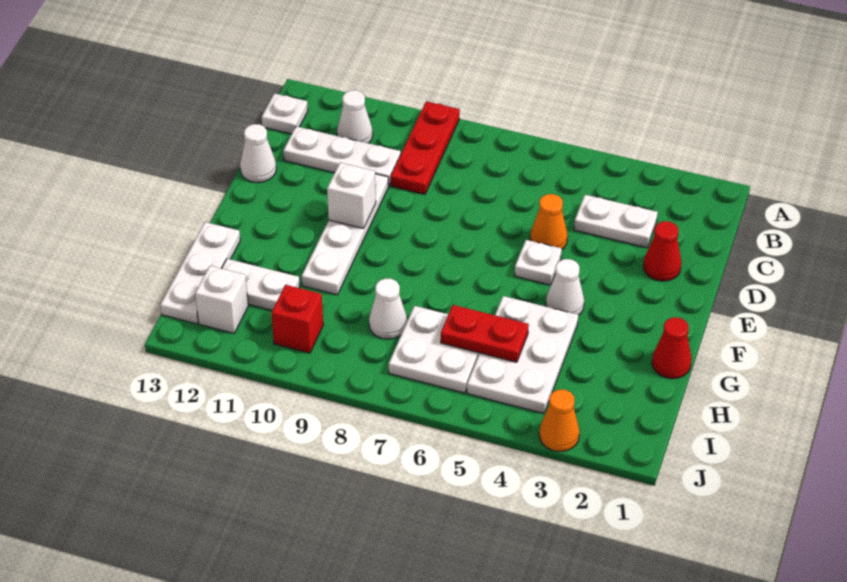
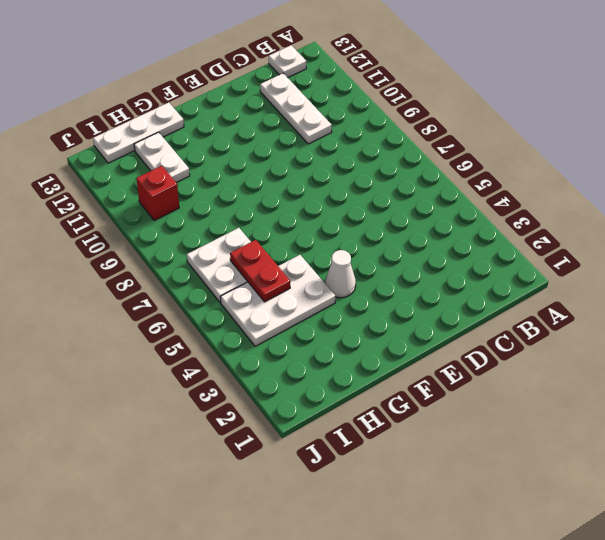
none -> red 1x3 plate [391,101,460,194]
none -> white 1x1 cone [337,90,373,143]
none -> white 1x2 plate [574,195,658,248]

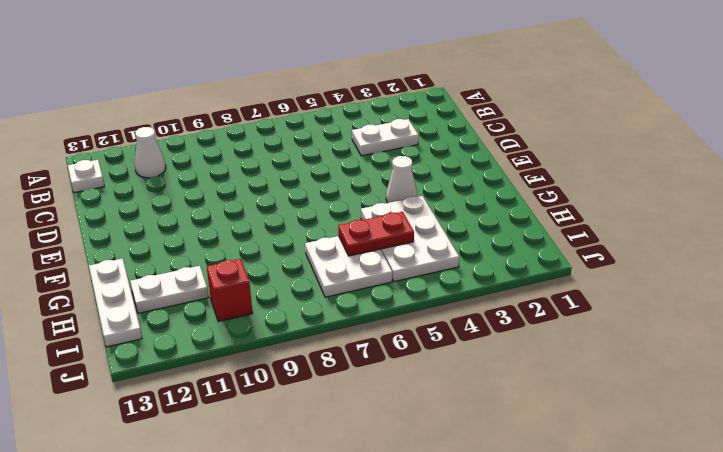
none -> red 1x3 plate [391,101,460,194]
none -> white 1x3 plate [283,126,401,186]
none -> red 1x1 cone [643,221,681,281]

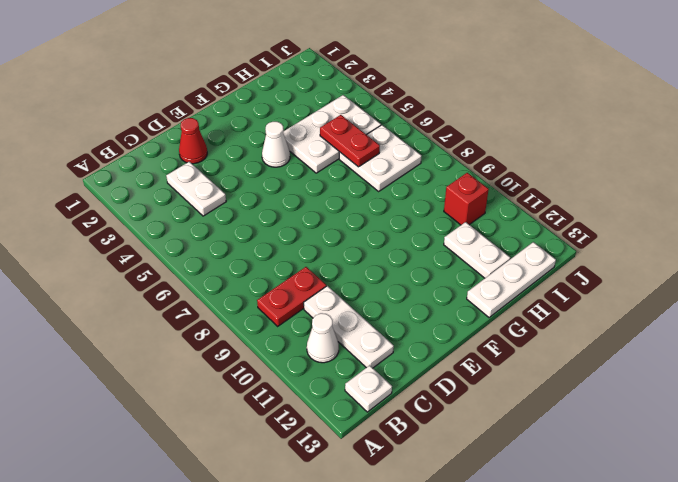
red 1x2 plate [257,267,326,326] -> red 1x3 plate [391,101,460,194]
none -> orange 1x1 cone [530,194,568,249]
none -> white 1x4 plate [302,174,388,295]
none -> white 1x1 cone [240,124,276,183]

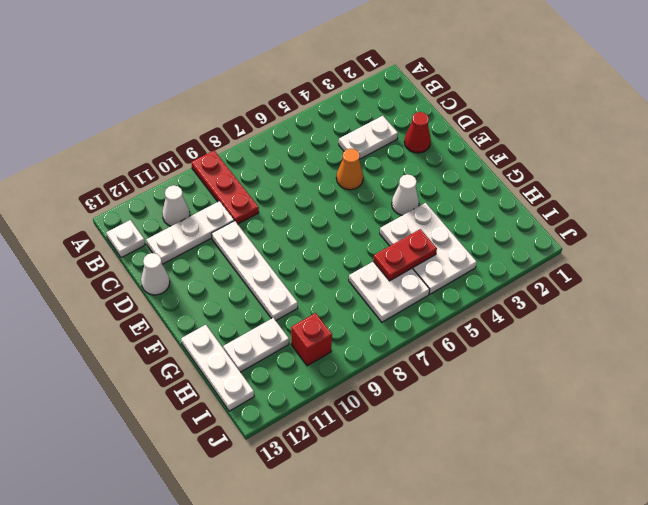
none -> white 1x1 plate [515,240,562,285]
none -> red 1x1 cone [652,317,692,379]
none -> white 1x1 cone [369,279,407,339]

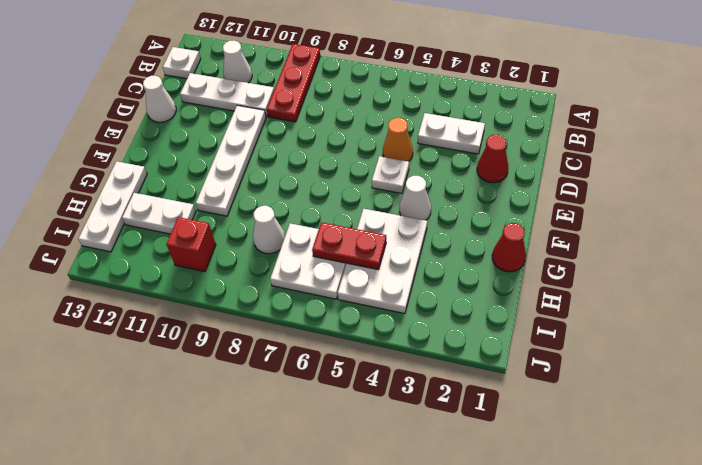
none -> white 1x1 brick [195,266,248,333]
none -> orange 1x1 cone [539,389,580,452]
none -> white 1x1 brick [327,163,376,229]

